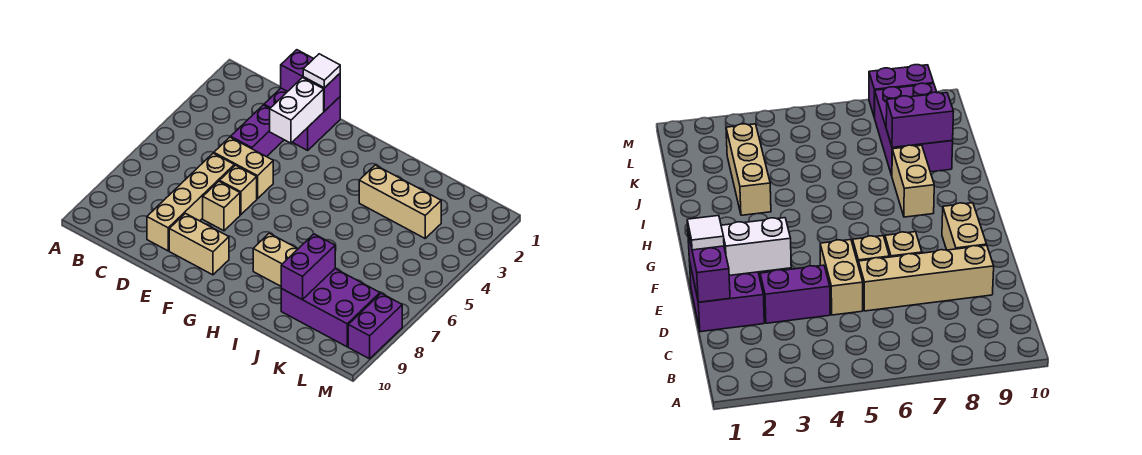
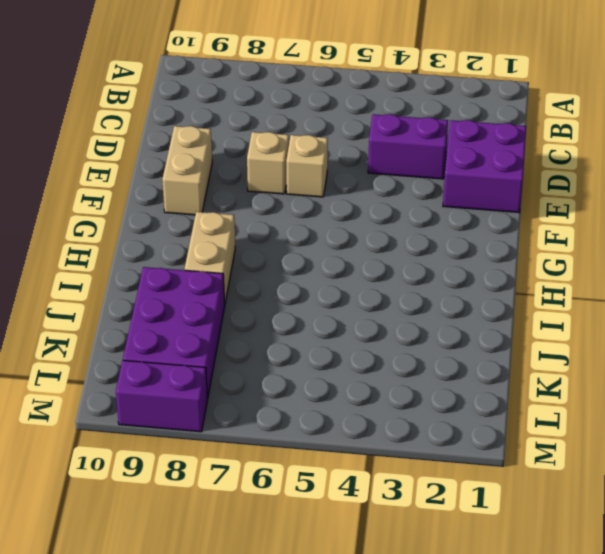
none -> tan 1x2 brick [214,137,273,199]
none -> tan 1x4 brick [147,153,234,251]
none -> tan 1x3 brick [359,165,441,238]

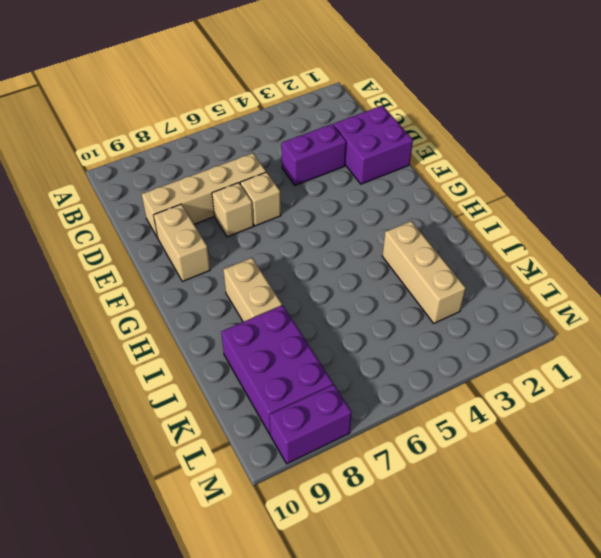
none -> tan 1x2 brick [214,137,273,199]
none -> purple 1x2 brick [281,50,340,111]
none -> white 1x2 brick [270,78,324,143]

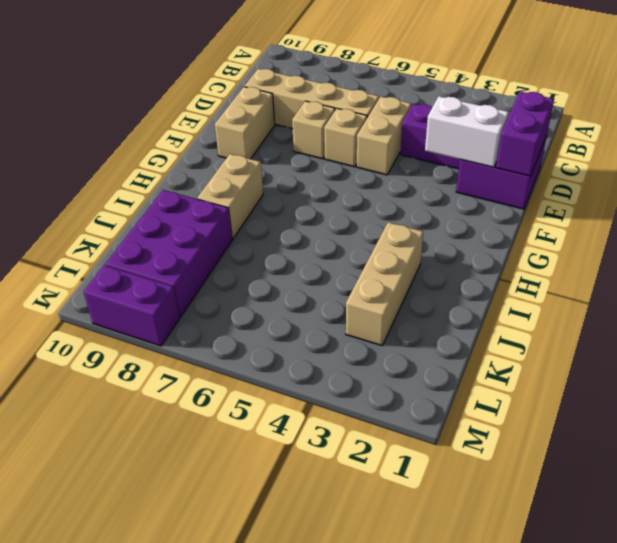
none -> purple 1x2 brick [281,234,335,299]
none -> white 1x1 tile [303,54,340,88]

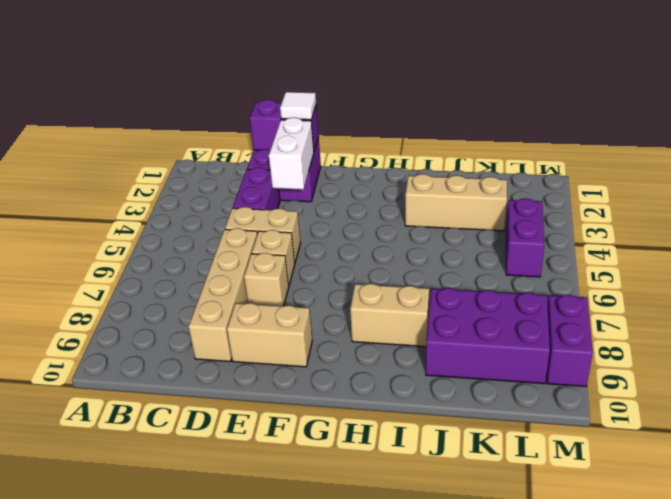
purple 1x2 brick [506,198,544,277] -> purple 1x2 brick moved to [281,234,335,299]

